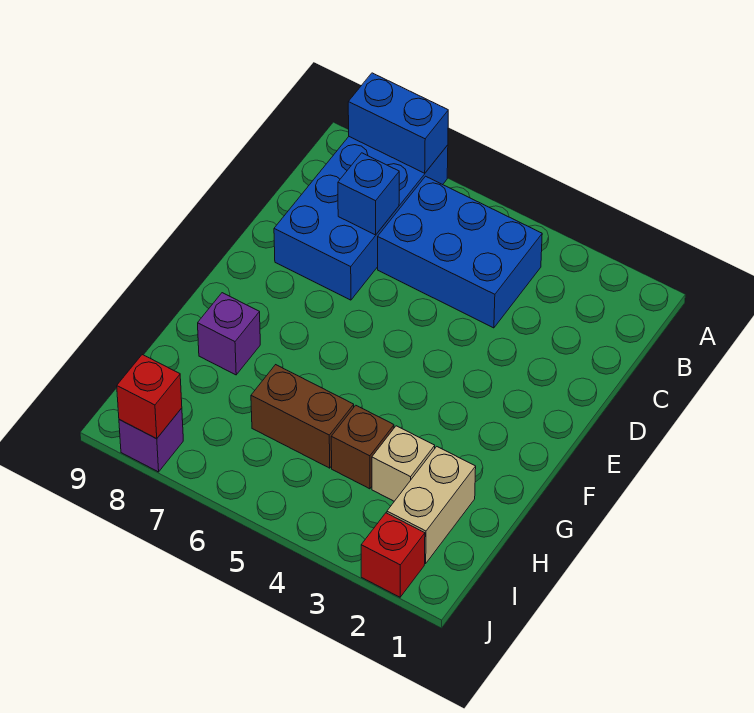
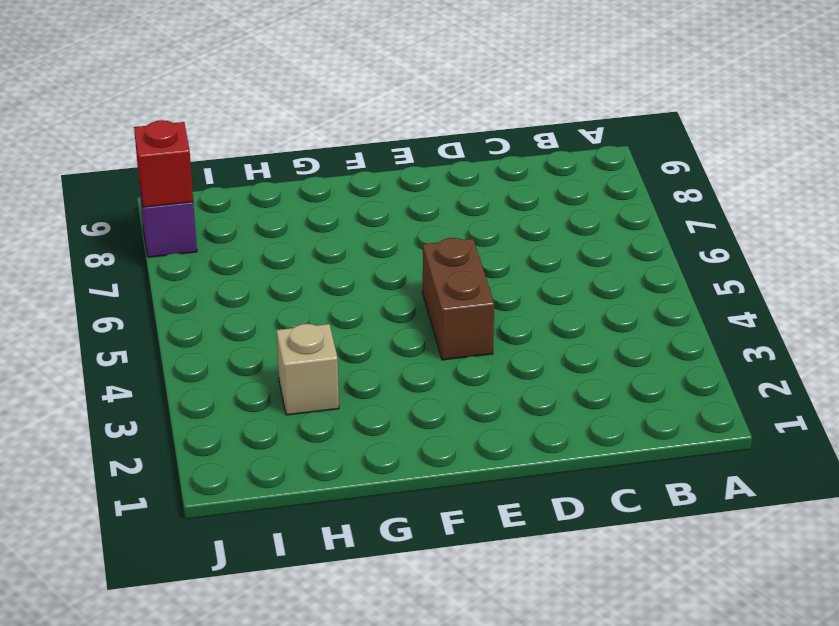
brown 1x2 brick [423,238,494,360] -> brown 1x2 brick moved to [251,365,354,468]
none -> blue 2x4 brick [274,137,448,300]
none -> blue 2x3 brick [378,176,542,328]
none -> purple 1x1 brick [198,293,260,375]

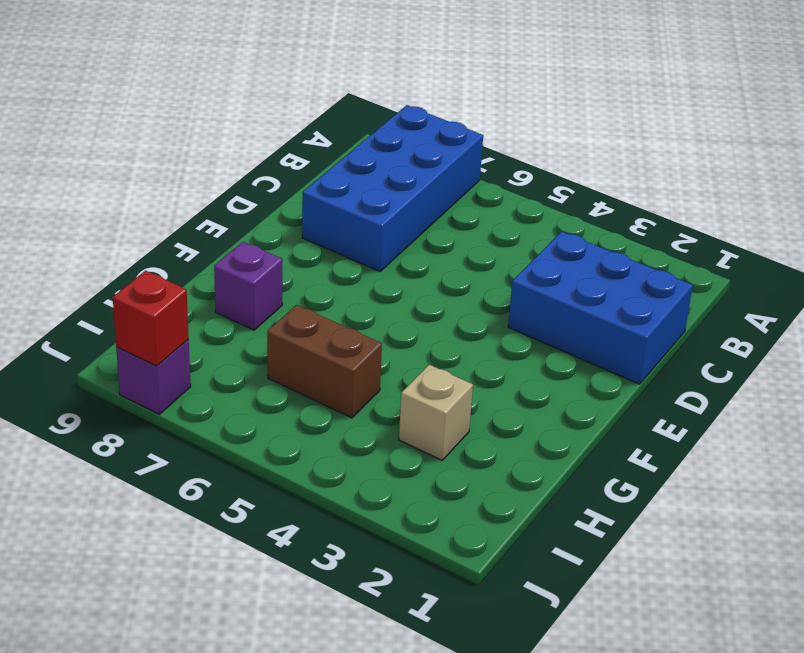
blue 2x3 brick [508,232,693,384] -> blue 2x3 brick moved to [378,176,542,328]
none -> tan 1x2 brick [387,447,476,564]
none -> brown 1x1 brick [331,405,394,489]
none -> red 1x1 brick [361,513,425,597]

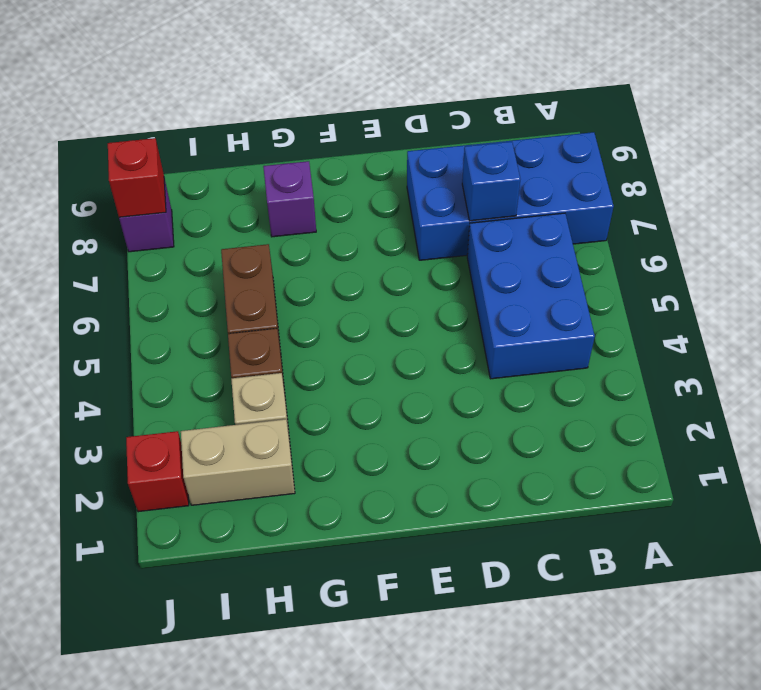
none -> blue 1x2 brick [348,73,448,173]

